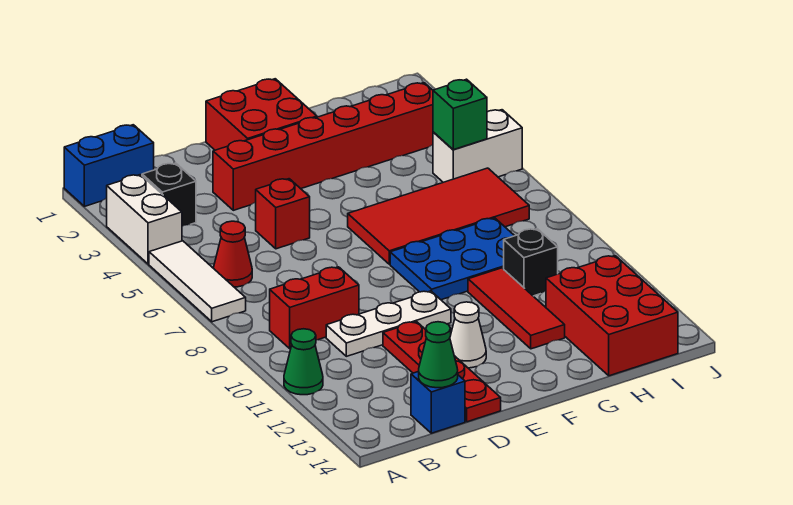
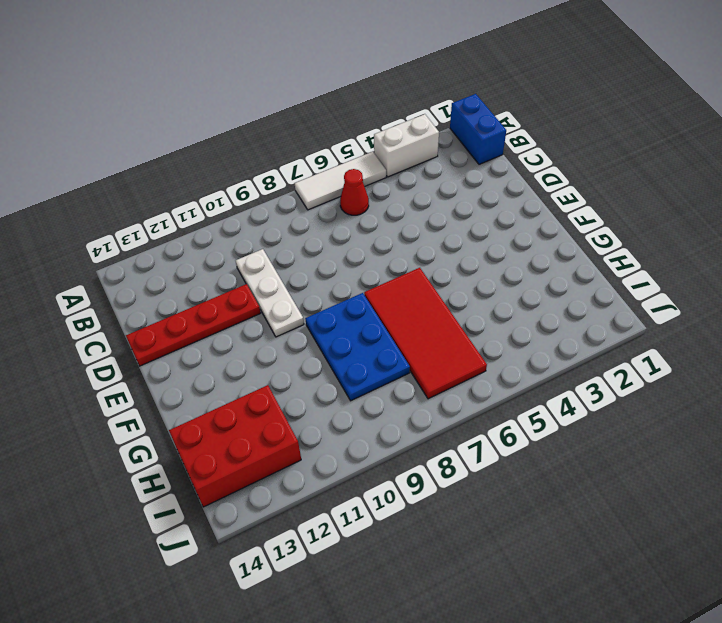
none -> green 1x1 cone [284,329,323,395]
none -> black 1x1 brick [142,163,196,226]
none -> red 1x2 brick [270,267,359,349]

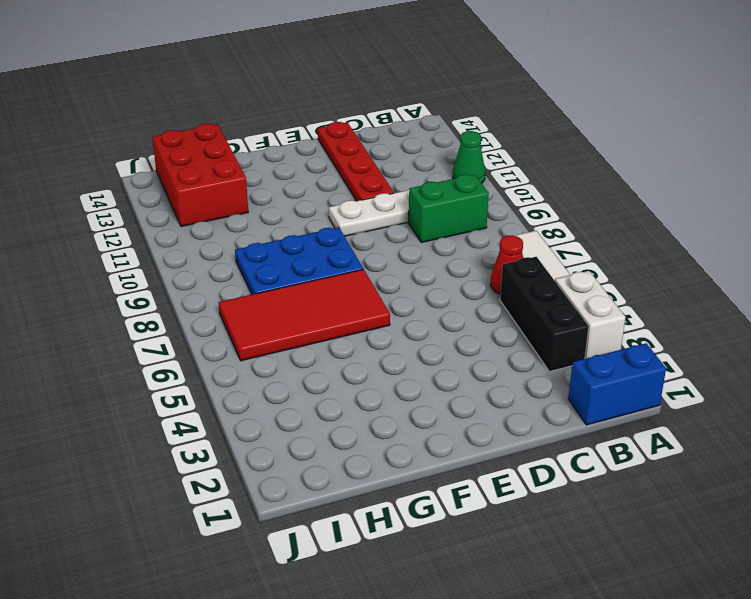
black 1x3 brick [500,257,589,372] -> black 1x1 brick [142,163,196,226]
green 1x2 brick [409,175,489,242] -> red 1x2 brick [270,267,359,349]
none -> blue 1x1 brick [411,371,465,433]
none -> red 1x6 brick [213,83,433,210]
none -> red 1x1 brick [256,179,310,249]

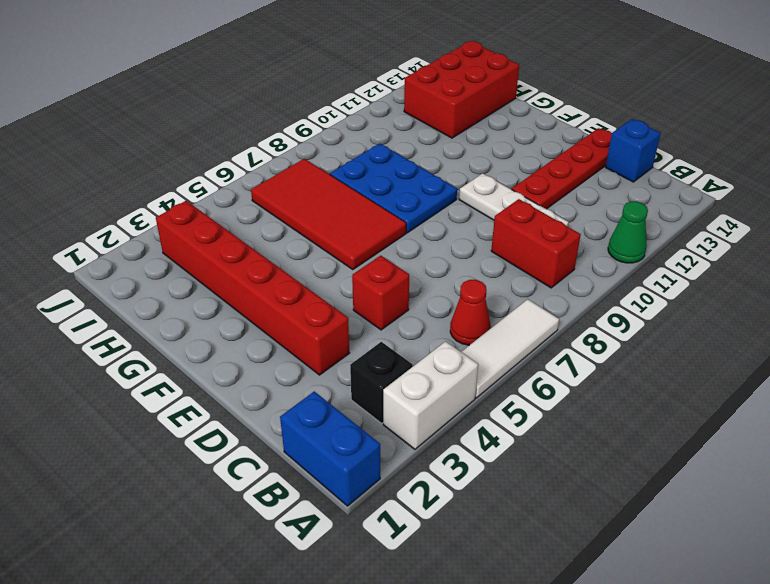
none -> red 2x2 brick [206,79,317,150]
none -> white 1x1 cone [450,302,486,368]
none -> red 1x3 tile [468,268,565,349]

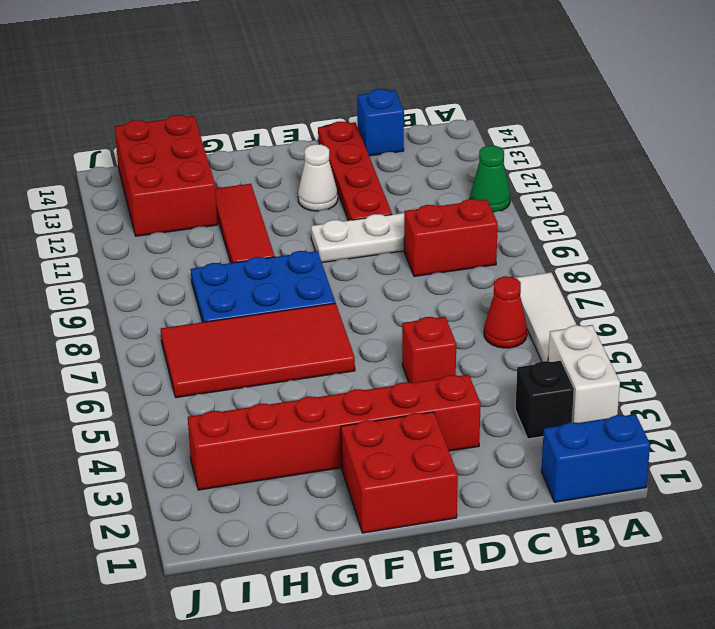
none -> black 1x1 brick [504,229,558,296]
none -> white 1x2 brick [433,110,522,182]
none -> green 1x1 cone [419,322,458,388]

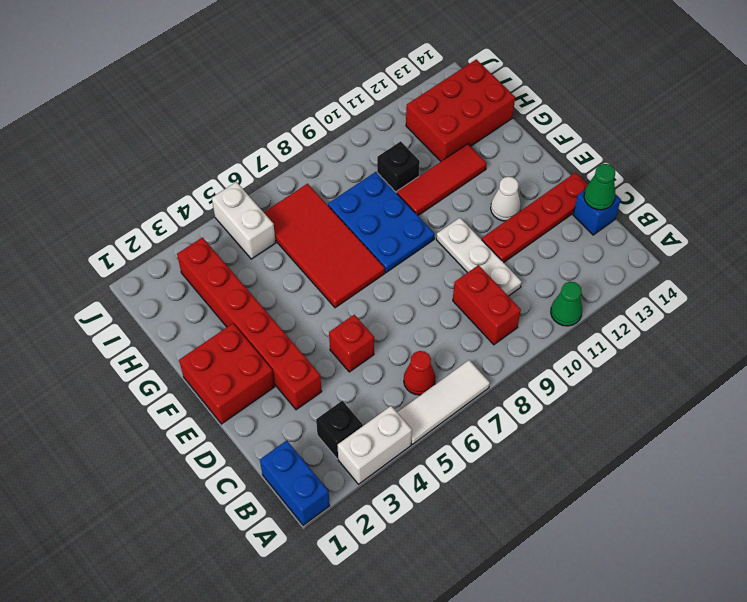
none -> green 1x1 brick [433,79,487,150]

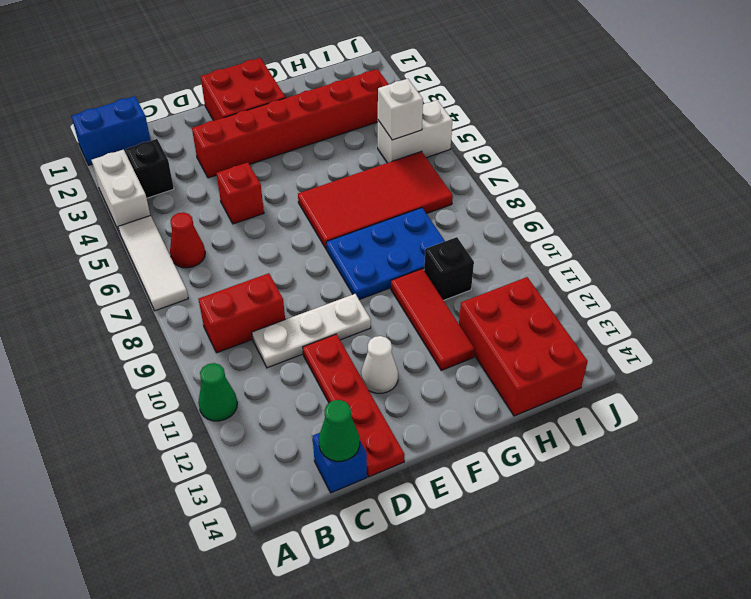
white 1x1 brick [378,79,423,140] -> green 1x1 brick [433,79,487,150]

